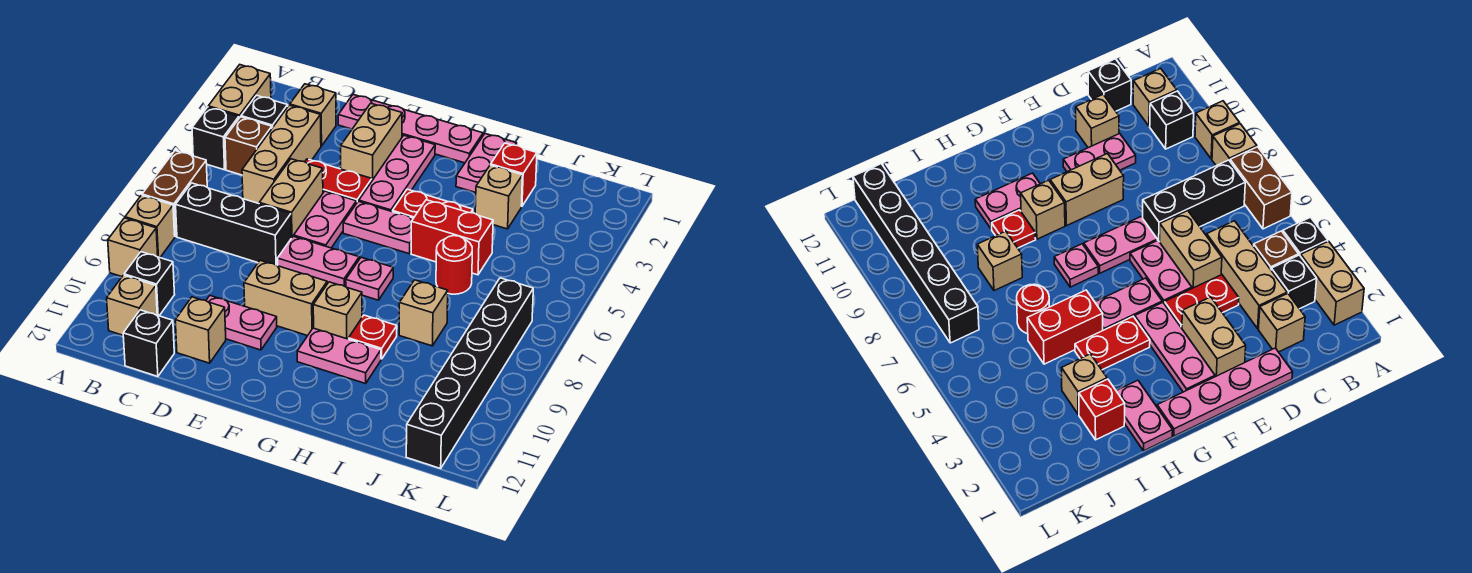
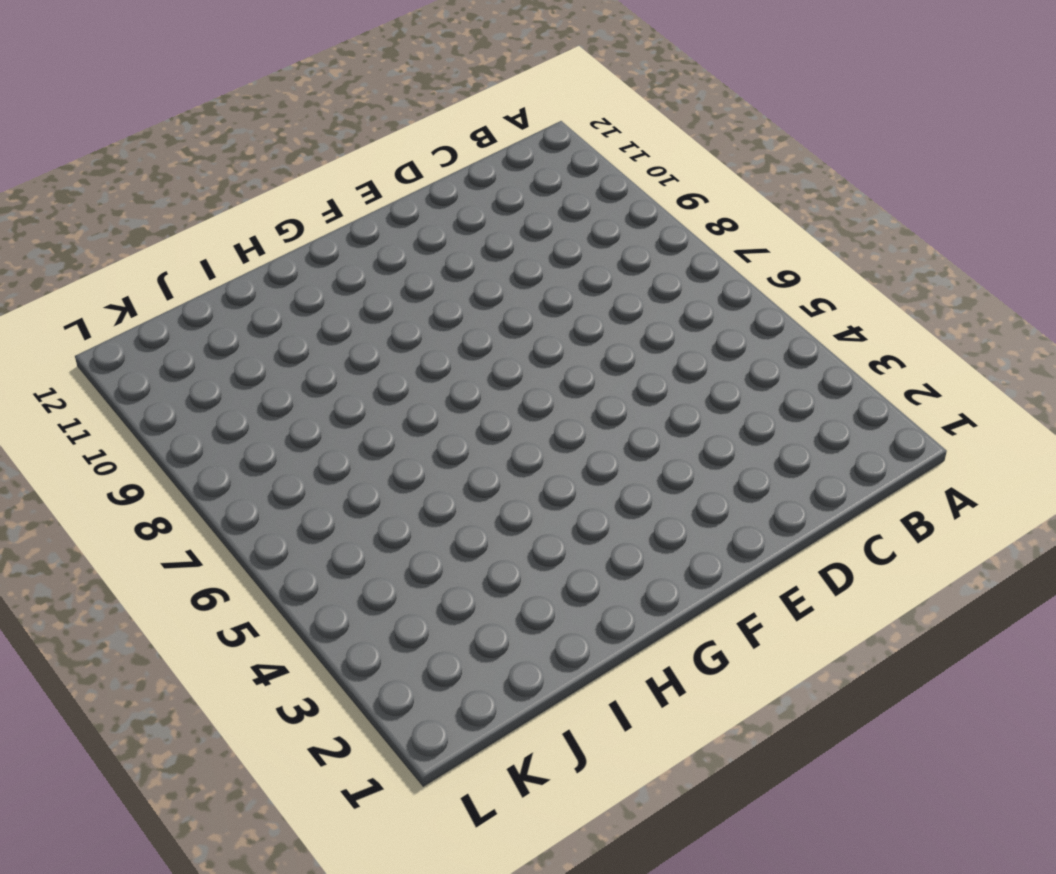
none -> tan 1x2 brick [208,65,271,118]
none -> black 1x1 brick [192,107,239,170]
none -> brown 1x2 brick [142,151,207,236]
none -> tan 1x1 brick [125,195,175,258]

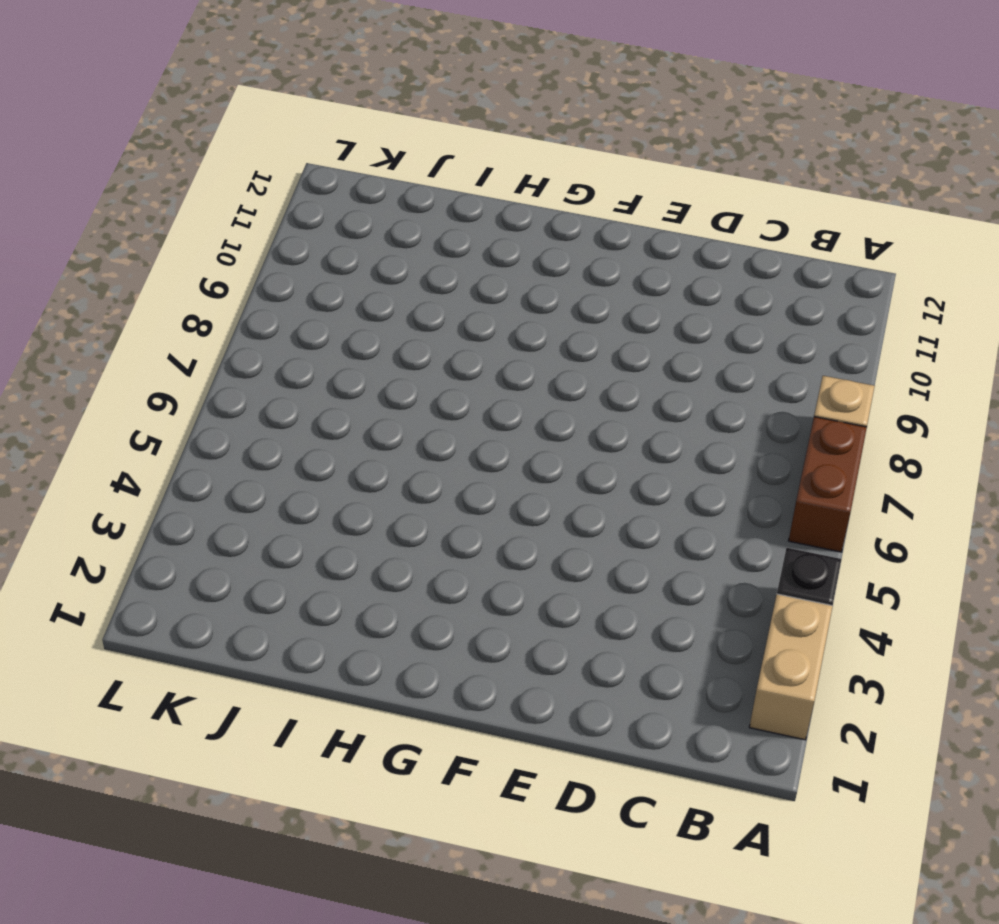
none -> tan 1x1 brick [108,218,158,277]
none -> black 1x1 brick [241,95,288,128]
none -> brown 1x1 brick [225,117,272,175]
none -> black 1x3 brick [176,183,291,266]

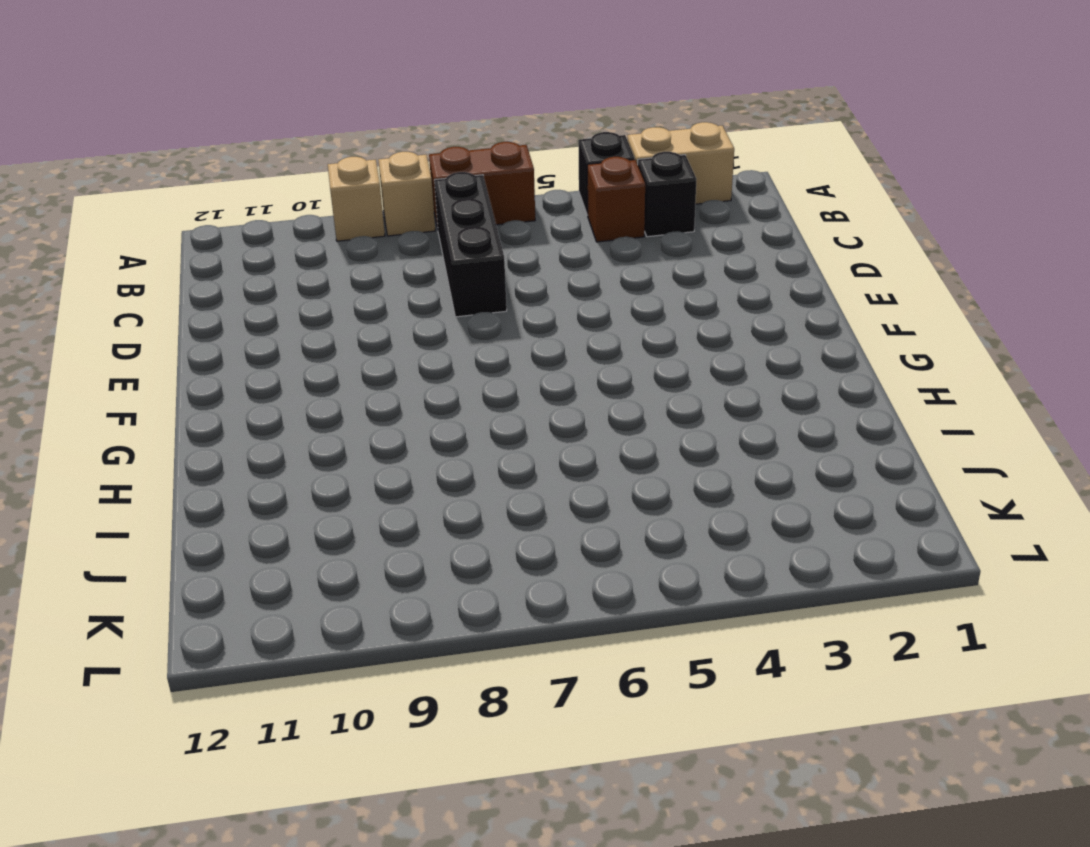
none -> black 1x1 brick [124,252,175,316]
none -> tan 1x1 brick [107,275,157,335]
none -> tan 1x1 brick [290,84,336,146]
none -> tan 1x3 brick [242,105,321,204]

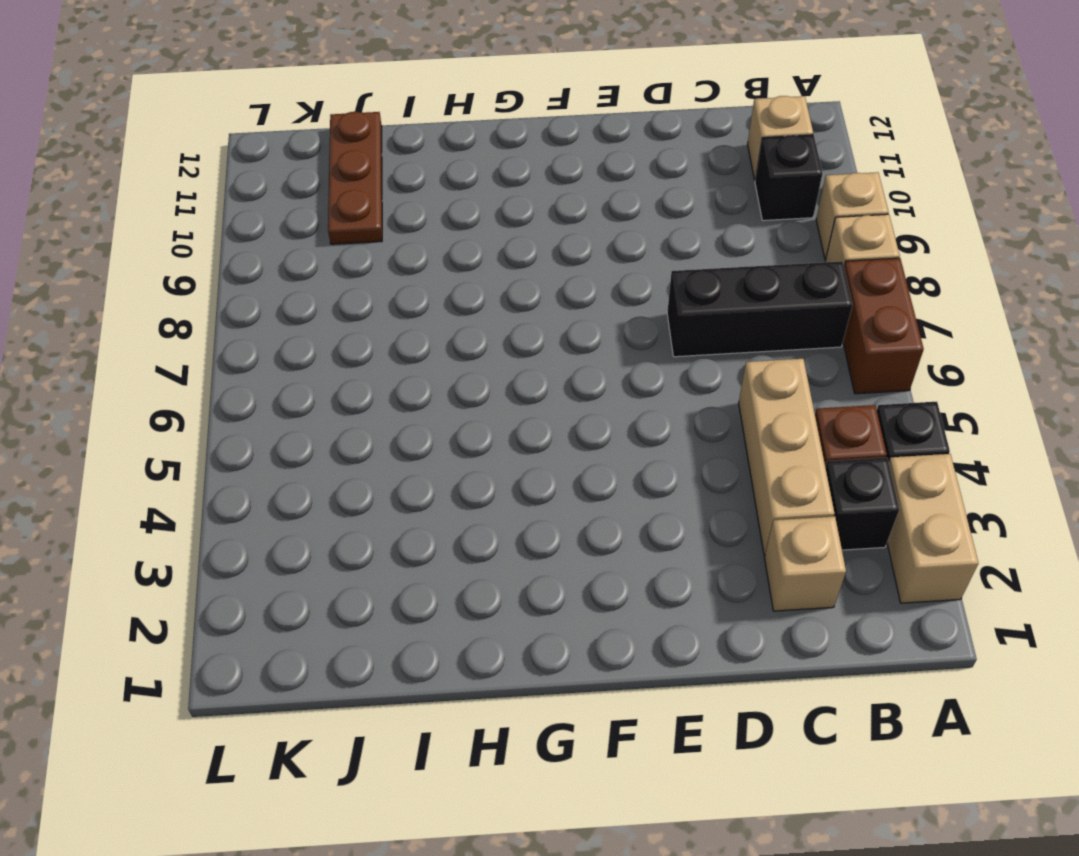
brown 1x3 plate [328,112,382,244] -> none
none -> black 1x1 brick [123,310,174,377]
none -> pink 1x4 plate [338,95,483,163]
none -> red 1x2 plate [305,159,372,203]
none -> tan 1x2 brick [259,159,323,238]

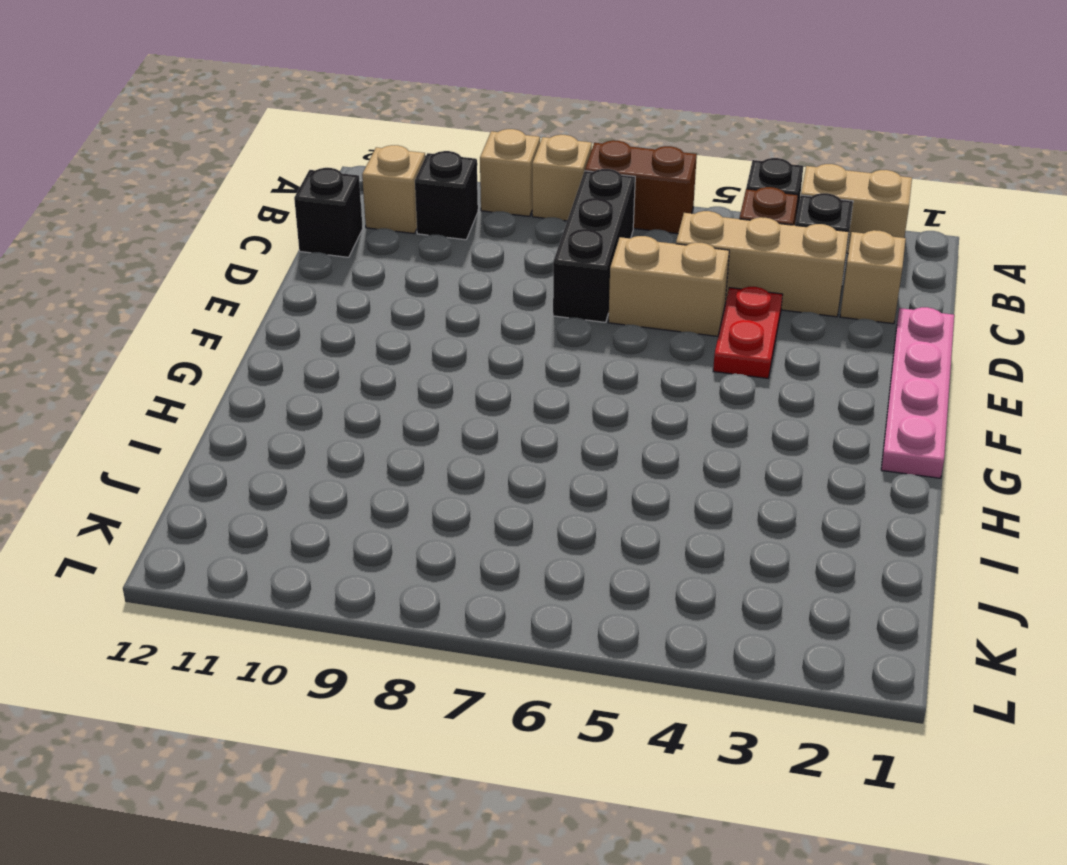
none -> pink 1x2 plate [206,296,277,350]
none -> tan 1x1 brick [175,297,226,363]
none -> tan 1x2 brick [341,103,402,180]
none -> pink 1x2 plate [294,191,356,248]

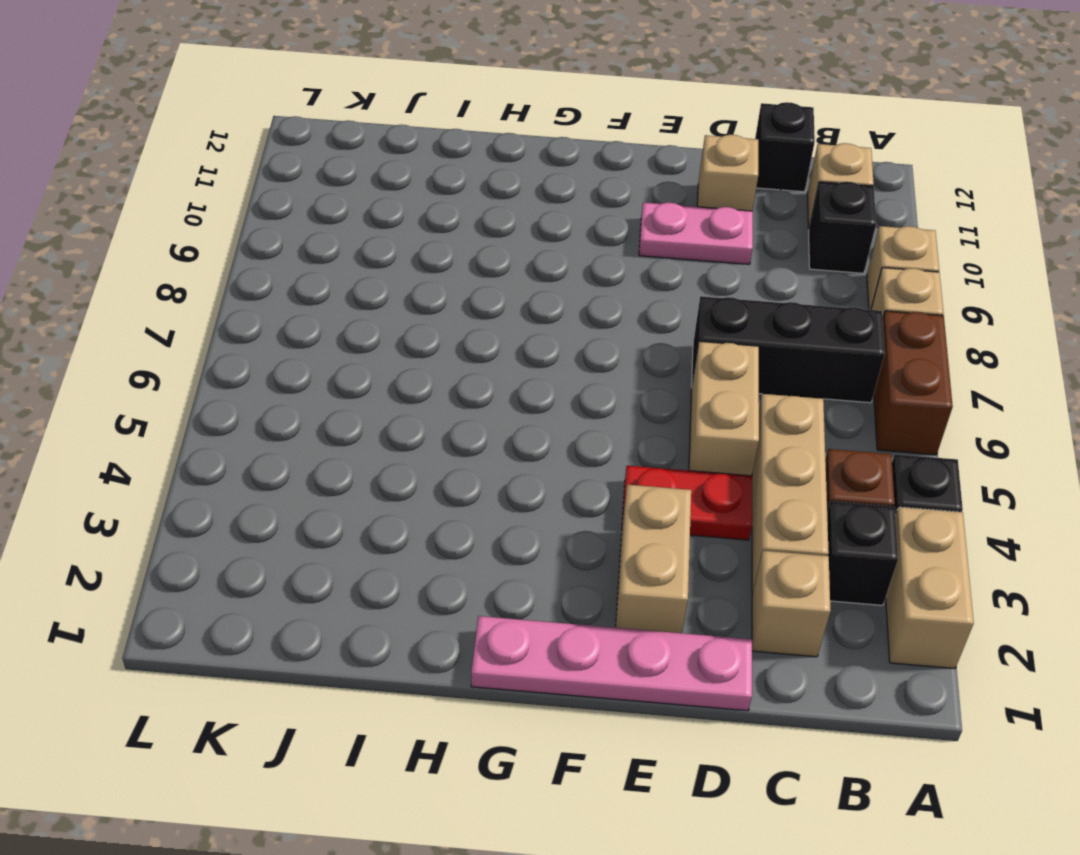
none -> pink 1x2 plate [294,191,356,248]
none -> pink 1x2 plate [278,236,359,287]
none -> tan 1x2 brick [244,260,327,336]
none -> pink 1x3 plate [359,135,435,212]

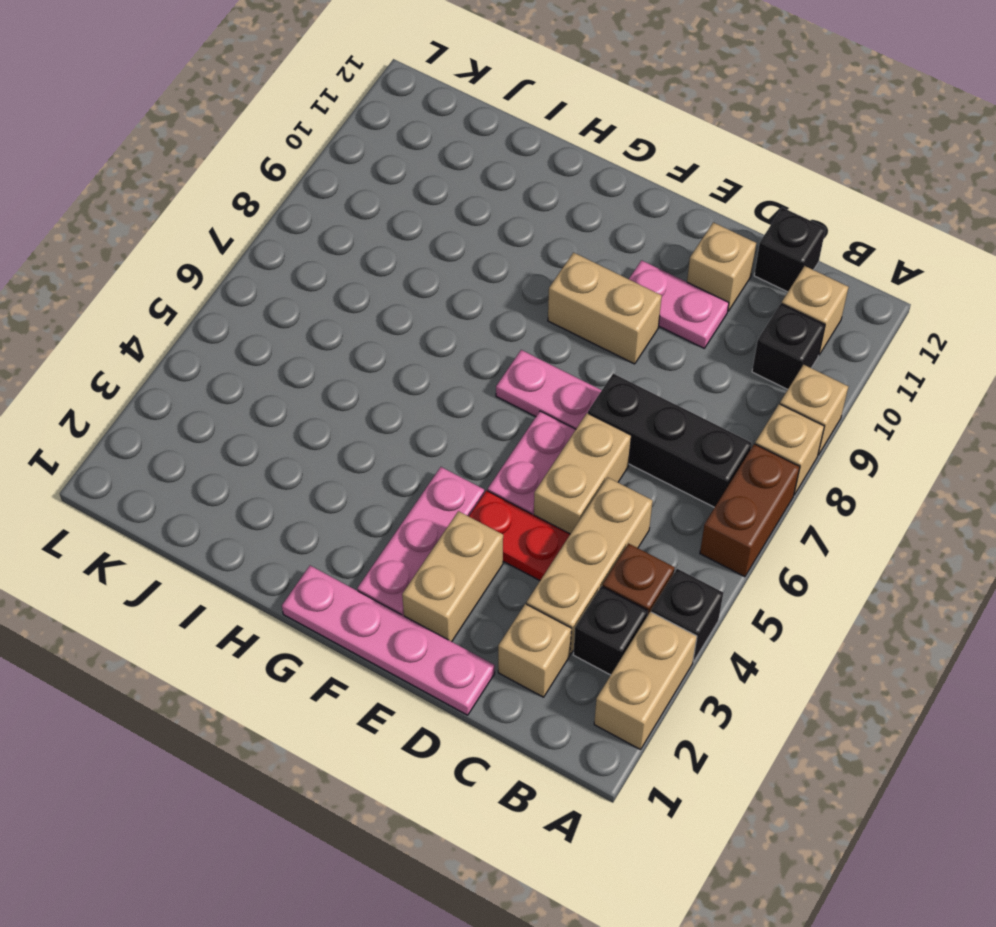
none -> pink 1x2 plate [343,201,413,254]
none -> red 1x2 plate [393,189,473,218]
none -> pink 1x1 plate [346,257,393,300]
none -> tan 1x1 brick [313,282,362,339]

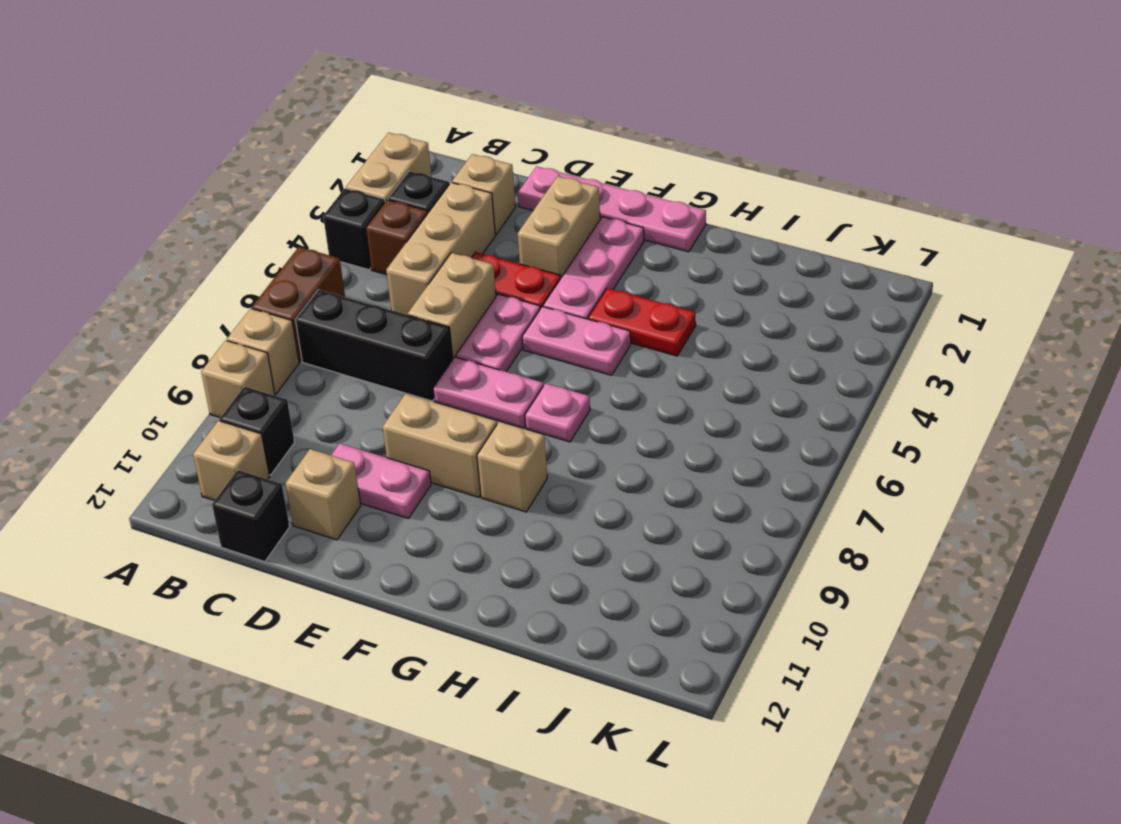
none -> pink 1x2 plate [297,328,381,384]
none -> pink 1x2 plate [456,134,517,193]
none -> red 1x2 brick [411,200,493,275]
none -> red 1x1 plate [348,315,397,359]

